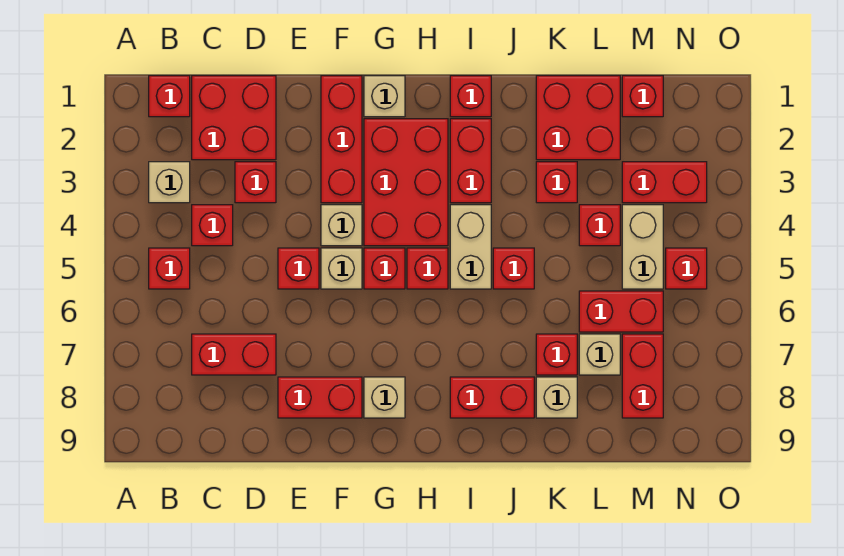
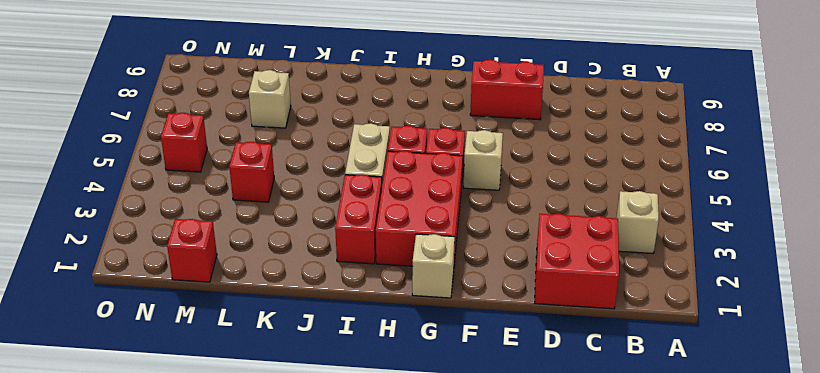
none -> red 1x1 brick [149,76,190,117]
none -> red 1x1 brick [149,248,190,289]
none -> red 1x1 brick [192,205,233,246]
none -> red 1x2 brick [192,334,276,375]

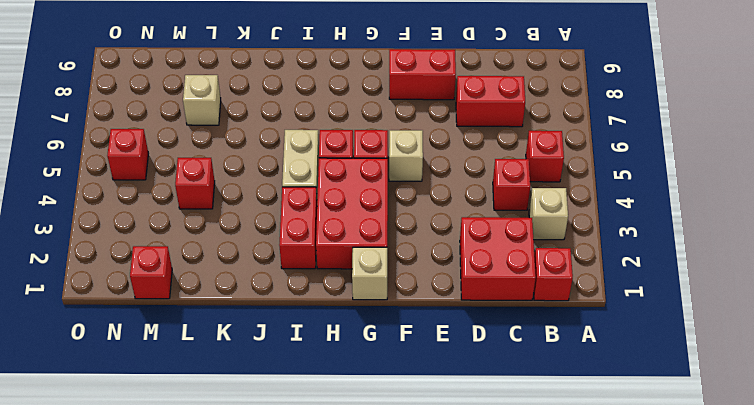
none -> red 1x1 brick [235,162,276,203]
none -> red 1x1 brick [278,248,319,289]
none -> red 1x3 brick [321,76,362,203]
none -> tan 1x1 brick [321,205,362,246]

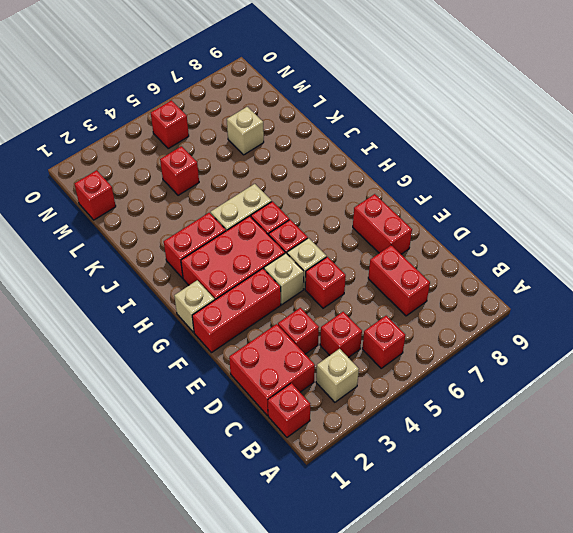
none -> tan 1x1 brick [364,377,405,418]
none -> red 1x1 brick [450,76,491,117]
none -> red 1x2 brick [450,377,534,418]
none -> red 1x1 brick [493,248,534,289]

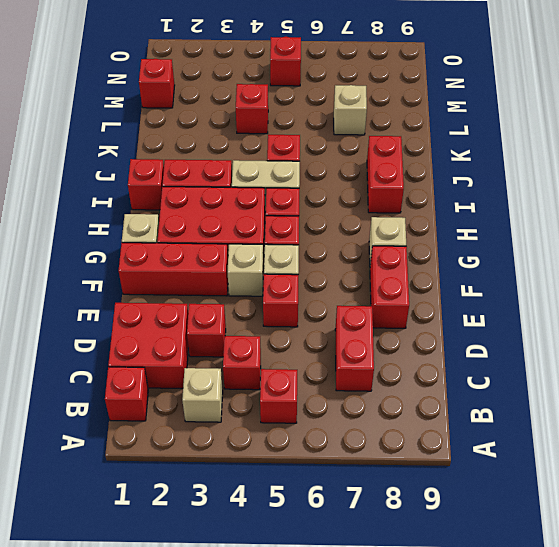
none -> red 2x2 brick [536,76,620,160]
none -> red 1x1 brick [536,162,577,203]
none -> red 1x1 brick [536,334,577,375]
none -> tan 1x1 brick [536,377,577,418]

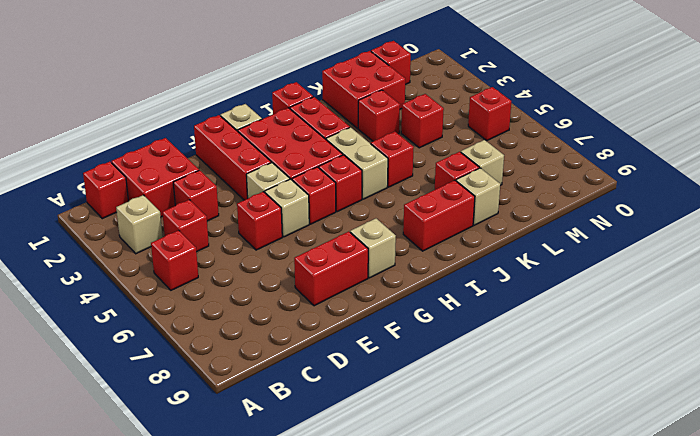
none -> red 1x2 brick [192,334,276,375]
none -> red 1x2 brick [579,291,663,332]
none -> red 1x2 brick [622,162,707,203]
none -> tan 1x2 brick [622,205,663,289]

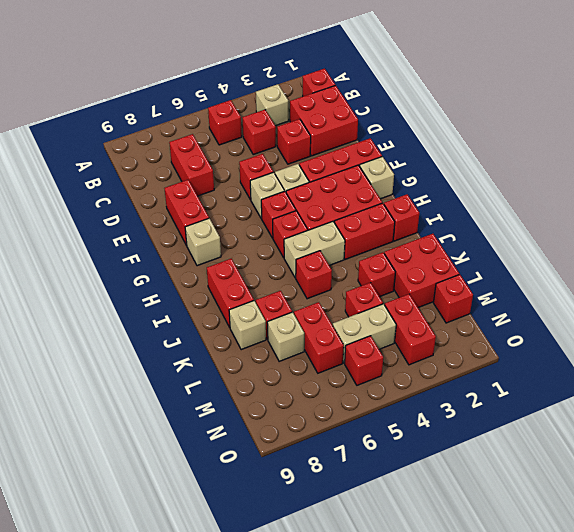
none -> red 1x2 brick [622,334,663,418]

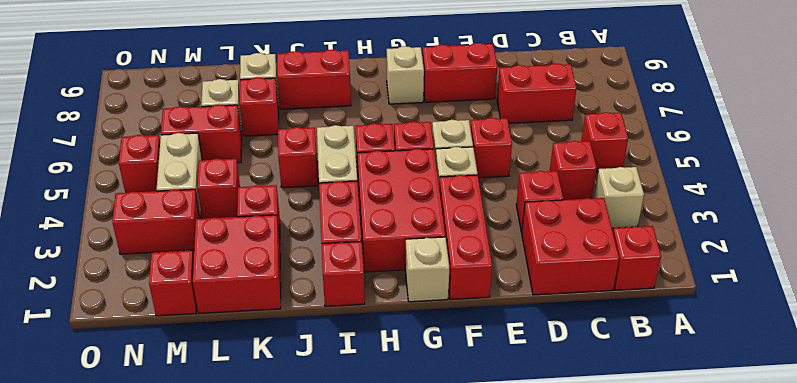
none -> red 1x2 brick [622,334,663,418]

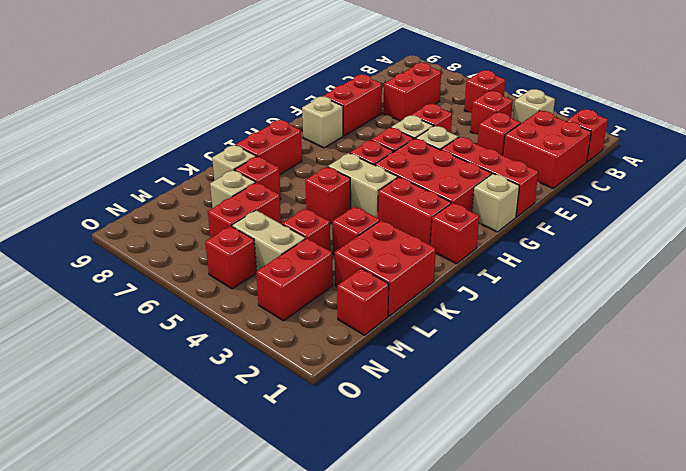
none -> red 1x2 brick [622,334,663,418]

